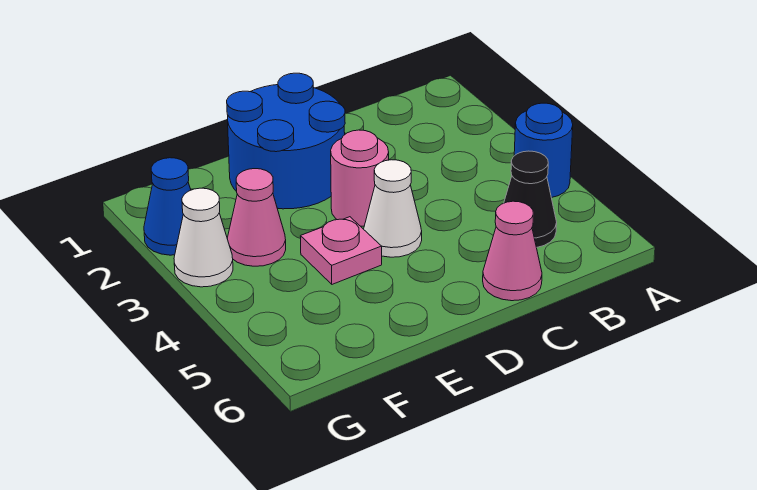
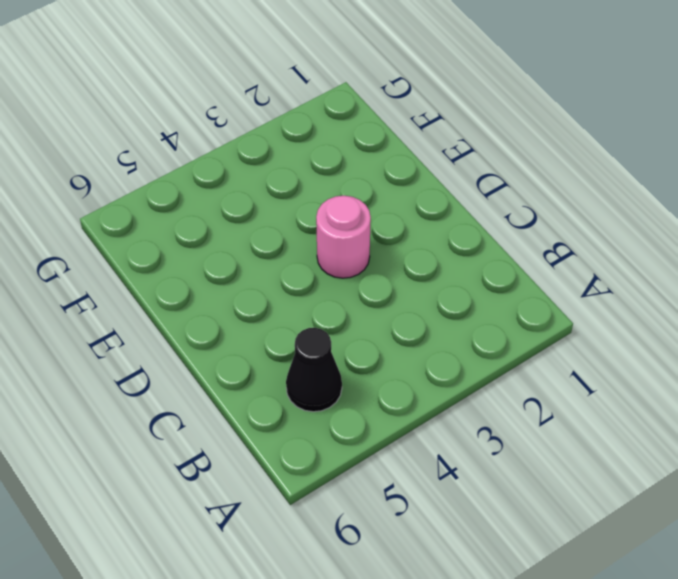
none -> blue 1x1 round brick [514,103,573,198]
none -> pink 1x1 cone [483,201,542,301]

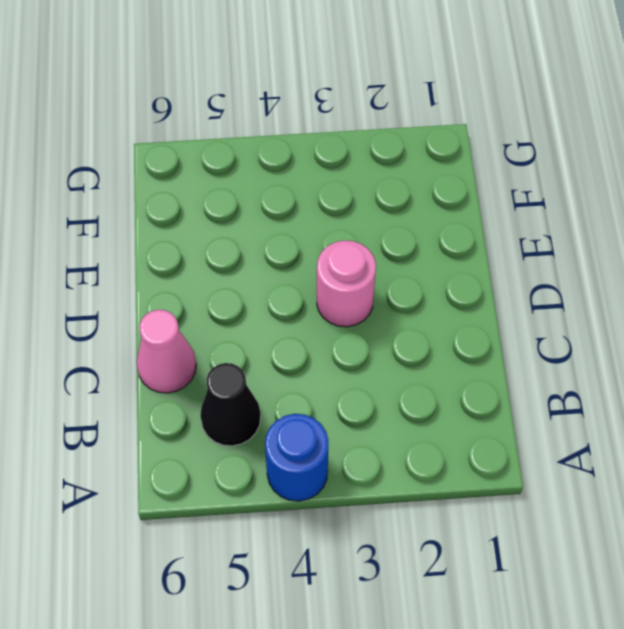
none -> blue 2x2 round brick [227,73,345,209]
none -> white 1x1 cone [364,160,422,257]

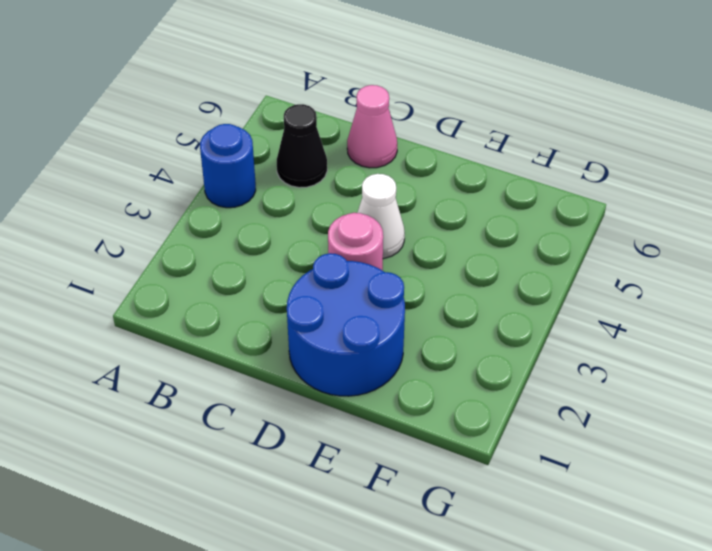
none -> pink 1x1 plate [300,217,382,284]
none -> pink 1x1 cone [227,169,286,266]

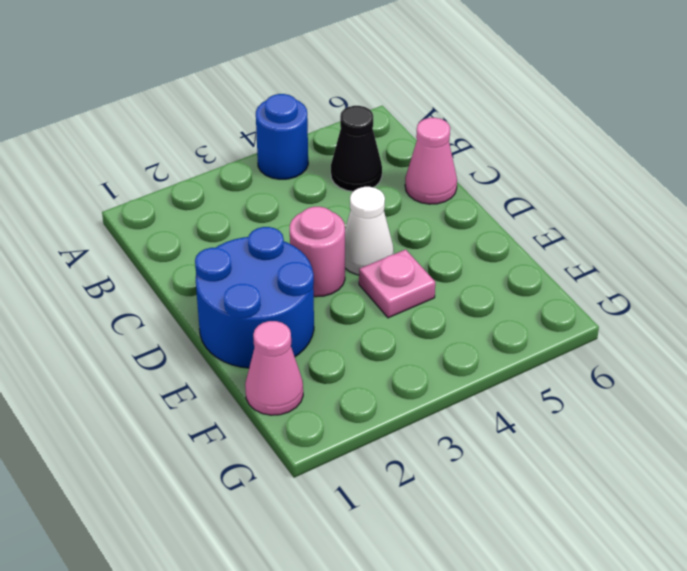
pink 1x1 cone [245,321,303,415] -> pink 1x1 cone moved to [227,169,286,266]
none -> blue 1x1 cone [144,158,191,255]
none -> white 1x1 cone [174,188,233,287]

